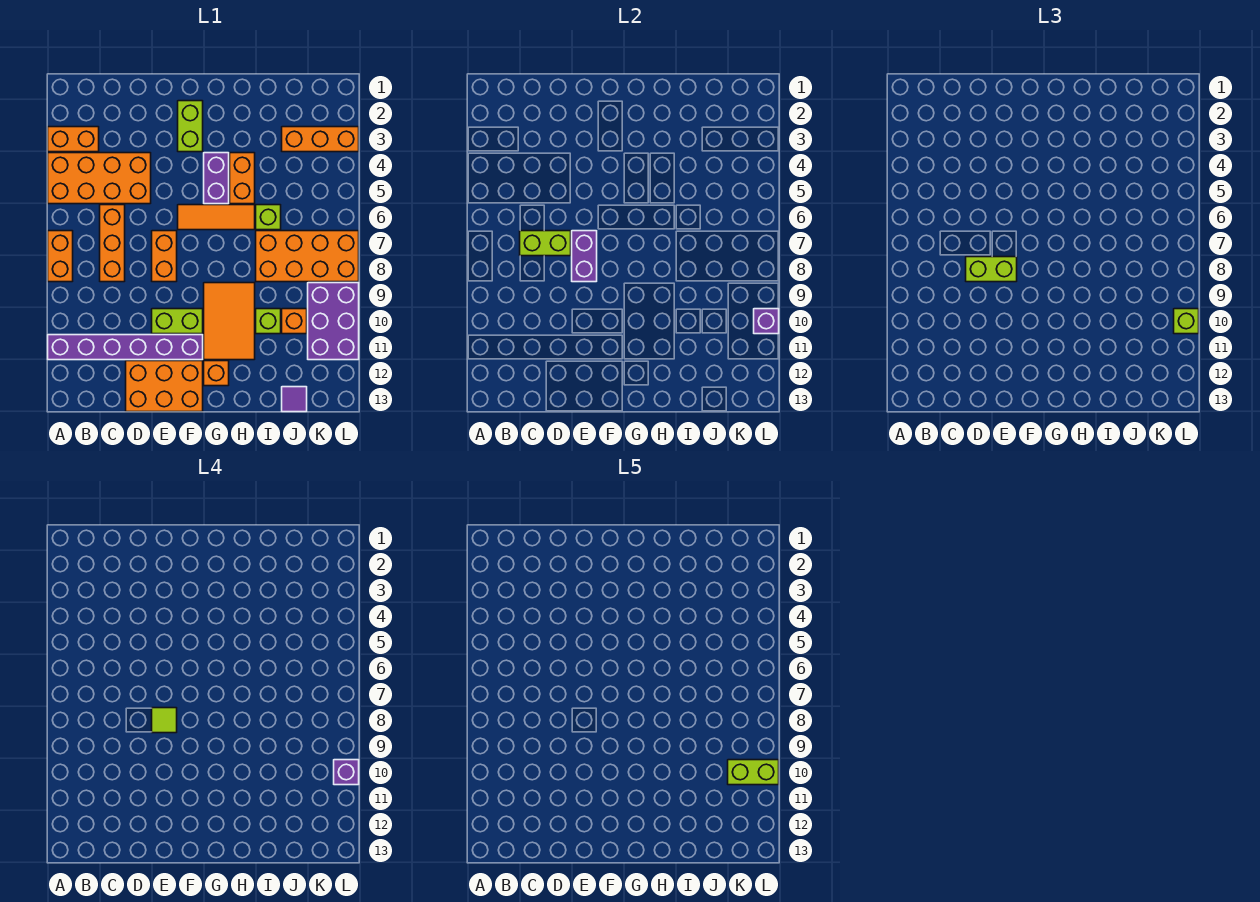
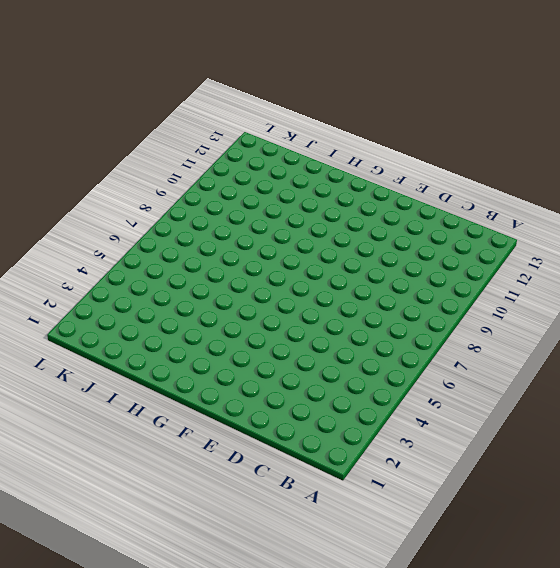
none -> orange 1x2 brick [48,127,99,152]
none -> orange 2x4 brick [48,153,151,204]
none -> orange 1x2 brick [48,231,73,282]

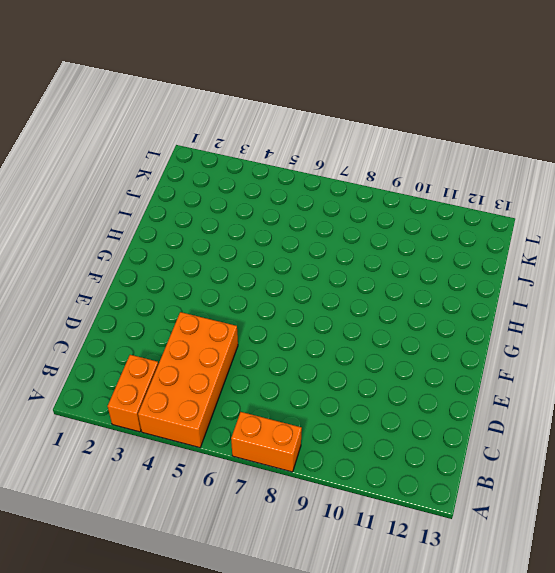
none -> purple 1x6 brick [48,335,203,360]
none -> orange 1x3 brick [100,205,125,282]
none -> orange 2x3 brick [126,361,203,412]

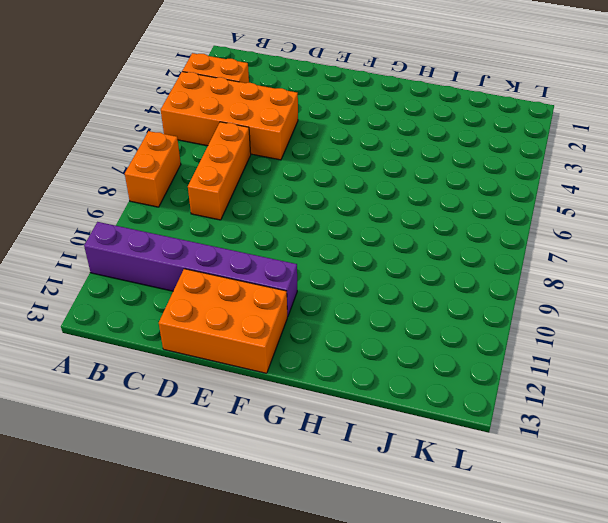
none -> orange 1x2 brick [152,231,177,282]
none -> lime 1x2 brick [152,309,203,334]
none -> lime 1x2 brick [178,101,203,152]

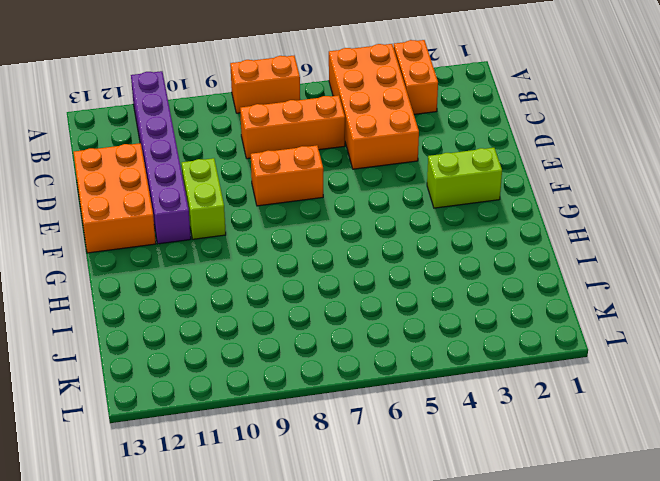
none -> orange 1x3 tile [178,205,255,230]
none -> purple 1x2 brick [204,153,229,204]
none -> orange 2x3 tile [204,283,255,360]

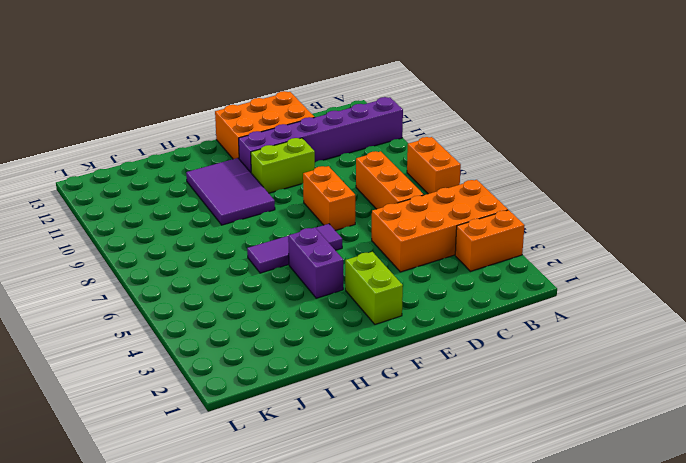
purple 1x3 tile [247,224,342,273] -> orange 1x3 tile [178,205,255,230]
purple 2x3 tile [186,158,275,225] -> orange 2x3 tile [204,283,255,360]
none -> orange 1x1 brick [204,361,229,386]
none -> orange 1x2 brick [230,153,255,204]
none -> lime 1x1 brick [256,205,281,230]

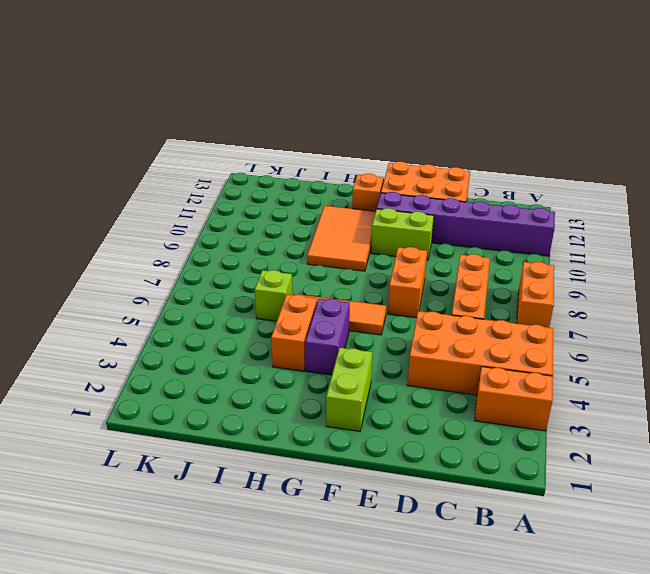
none -> orange 2x4 brick [256,231,359,282]
none -> lime 1x1 brick [256,309,281,334]
none -> orange 1x3 brick [282,127,359,152]

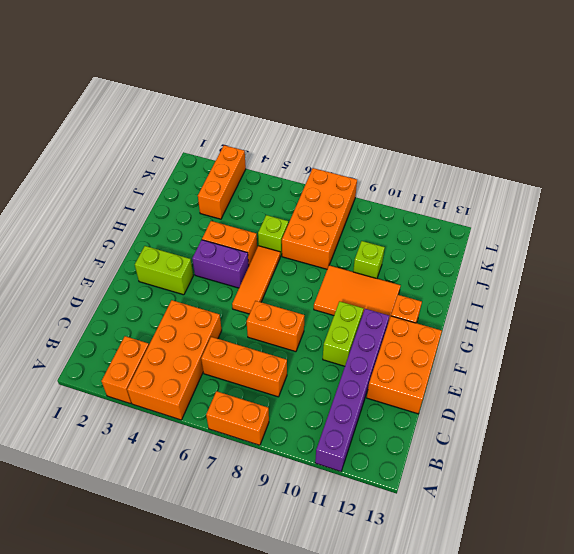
none -> orange 1x1 brick [282,309,307,334]
none -> purple 1x1 tile [282,387,307,412]
none -> purple 2x3 brick [308,283,359,360]

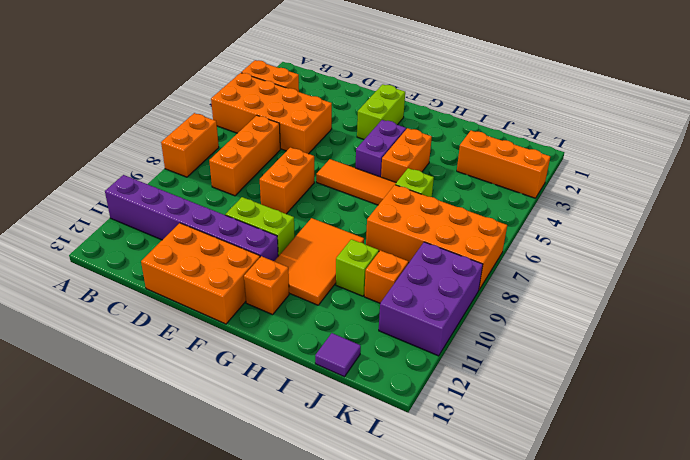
none -> lime 1x2 brick [520,231,571,256]
none -> purple 1x2 brick [572,231,597,282]
none -> purple 1x1 brick [754,309,779,334]

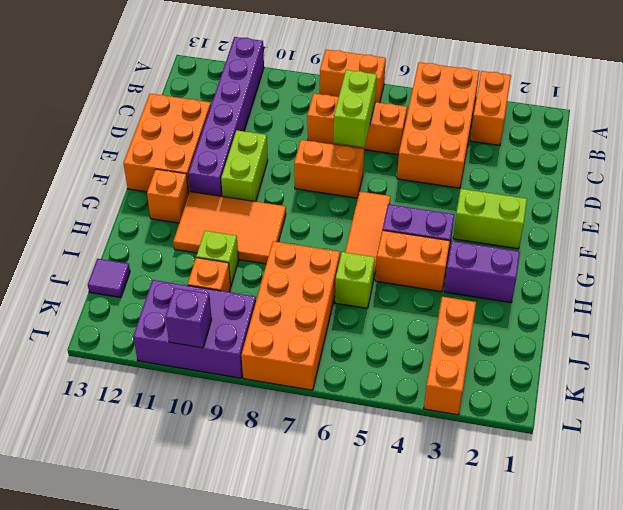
purple 1x2 brick [444,241,520,303] -> purple 1x2 brick moved to [572,231,597,282]
none -> lime 1x2 brick [966,257,1017,282]
none -> lime 1x1 brick [1174,309,1199,334]
none -> lime 1x1 tile [152,708,177,733]

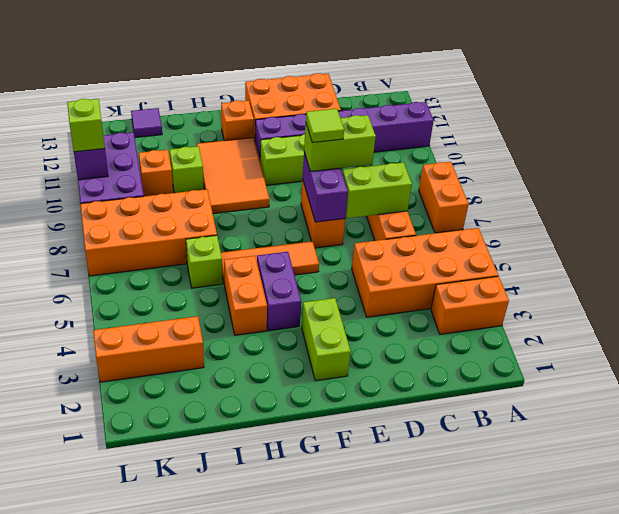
none -> purple 1x1 brick [334,760,359,785]
none -> lime 1x2 brick [728,760,779,785]

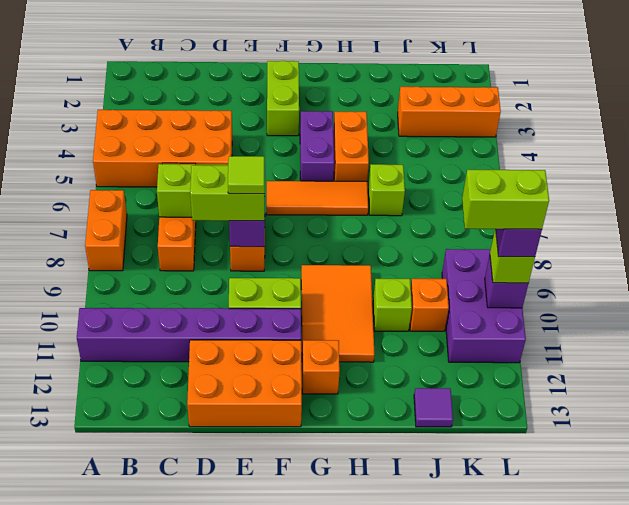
none -> orange 1x2 brick [48,127,99,152]
none -> orange 2x4 brick [256,231,359,282]

